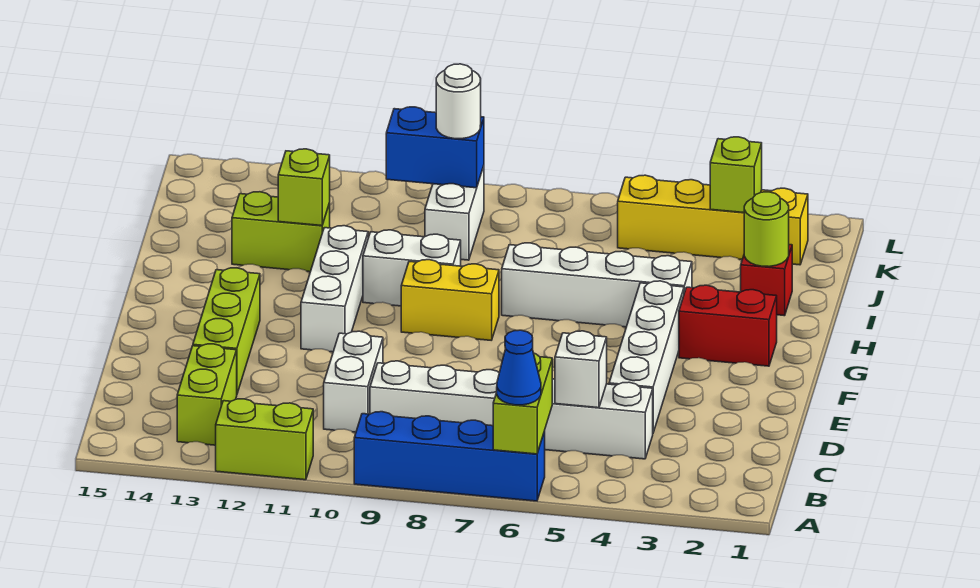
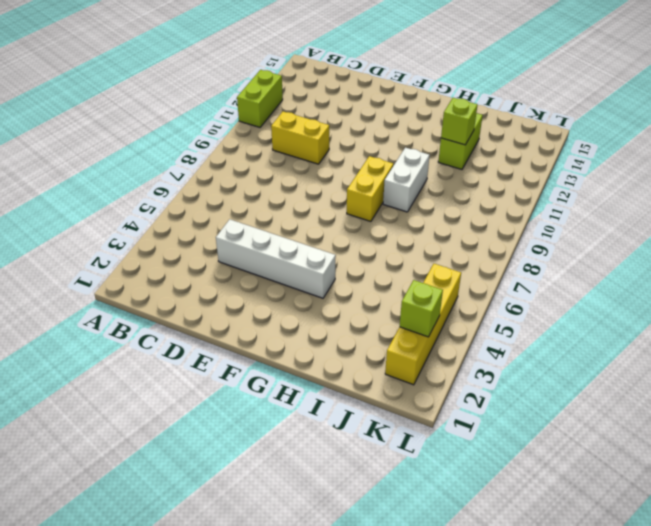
yellow 1x2 brick [271,111,329,164] -> white 1x2 brick [324,331,383,432]
none -> blue 1x4 brick [354,412,545,501]
none -> lime 1x2 brick [177,344,237,445]
none -> white 1x6 brick [370,361,653,459]

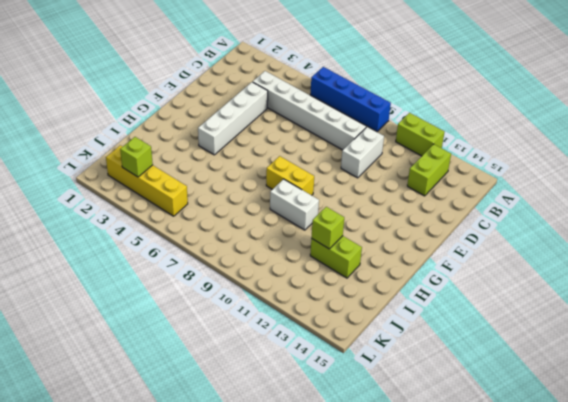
none -> lime 1x3 brick [193,268,260,393]
none -> white 1x3 brick [301,226,368,352]
none -> red 1x2 brick [679,285,777,366]

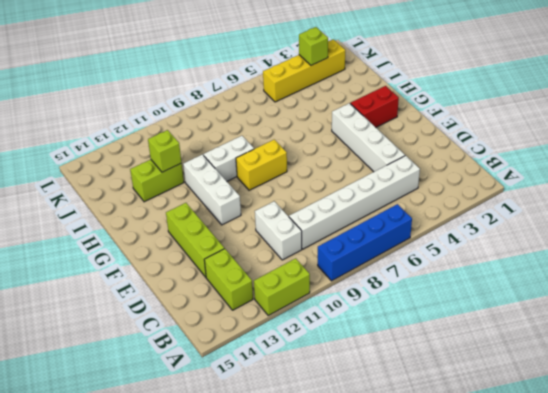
none -> white 1x4 brick [502,243,692,327]
none -> red 1x1 brick [741,245,792,316]
none -> white 1x2 brick [425,166,484,260]

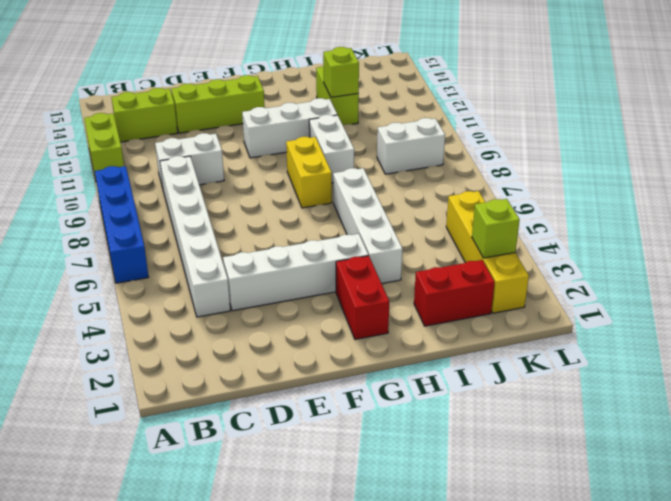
red 1x2 brick [414,260,495,326] -> red 1x1 brick [741,245,792,316]
none -> lime 1x2 brick [493,353,552,454]
none -> white 1x1 brick [555,331,607,408]
none -> lime 1x1 round brick [744,192,789,267]

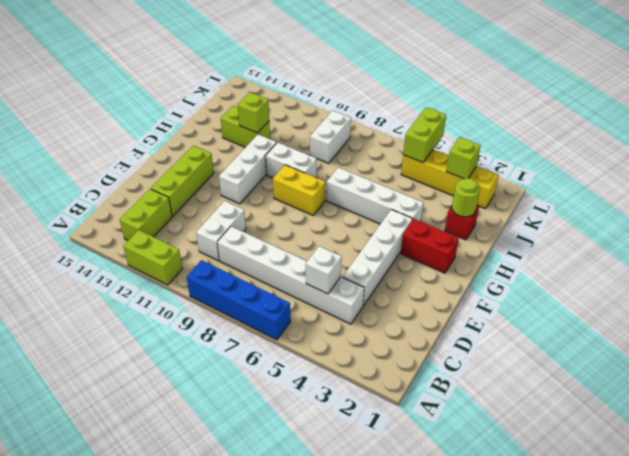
lime 1x2 brick [403,107,446,163] -> lime 1x2 brick moved to [493,353,552,454]
none -> blue 1x2 brick [386,107,484,188]
none -> blue 1x1 cone [497,330,541,405]
none -> white 1x1 round brick [436,64,481,139]

